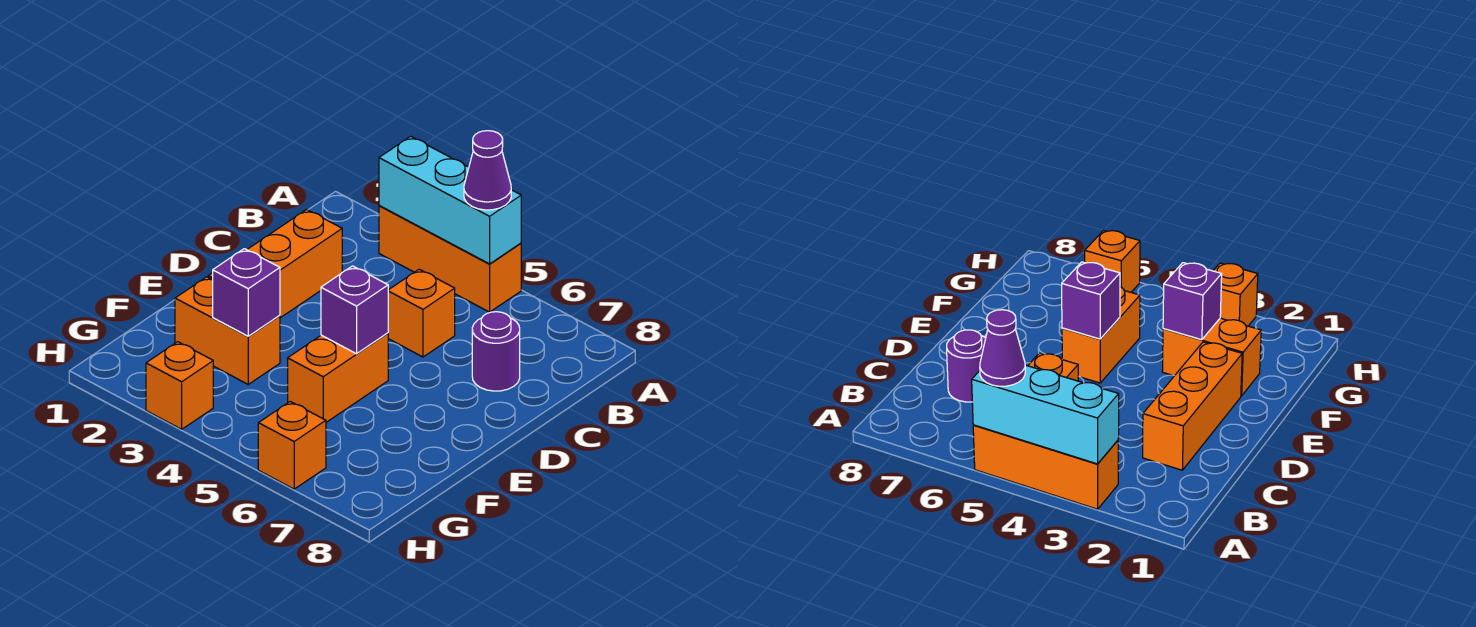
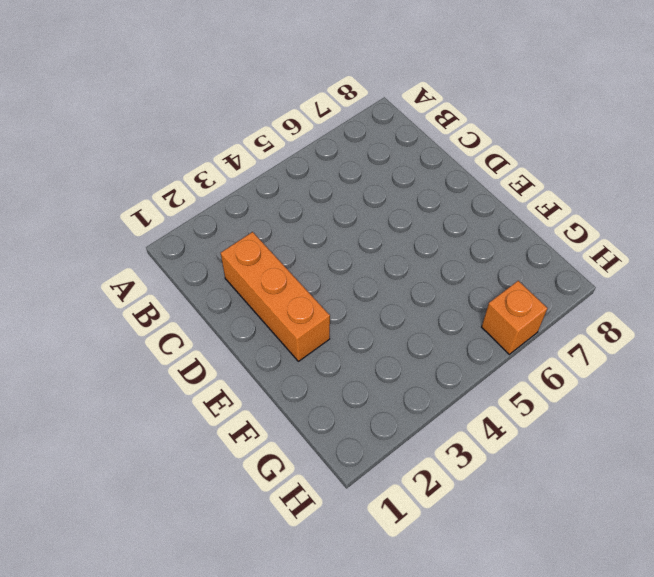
none -> orange 1x3 brick [379,206,521,312]
none -> orange 1x1 brick [388,269,455,357]
none -> purple 1x1 round brick [472,312,520,391]

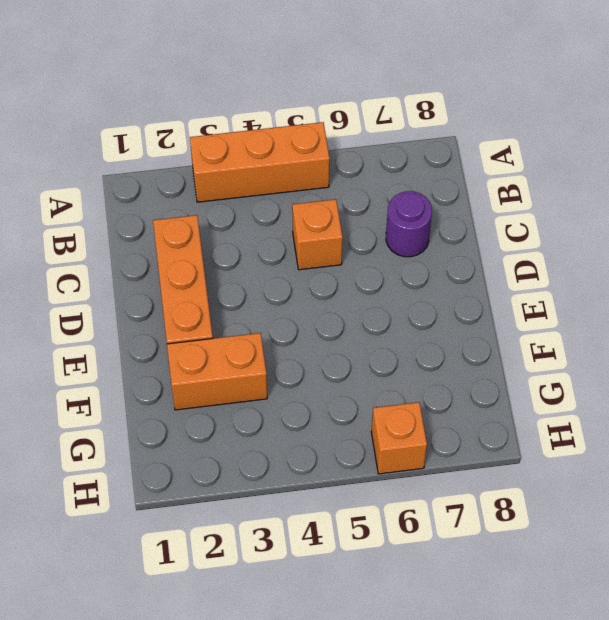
none -> orange 1x2 brick [288,333,388,422]
none -> orange 1x1 brick [146,342,213,429]
none -> cyan 1x3 brick [379,136,521,264]

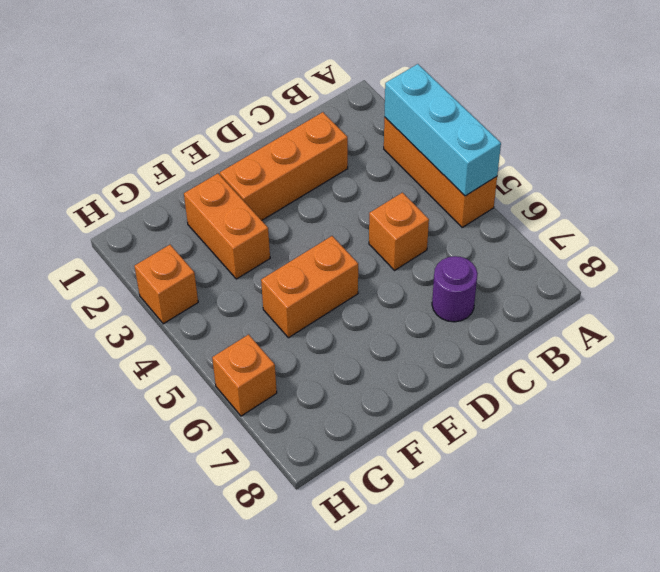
none -> purple 1x1 brick [321,266,388,354]
none -> purple 1x1 brick [213,249,280,336]
none -> purple 1x1 cone [464,131,511,210]

